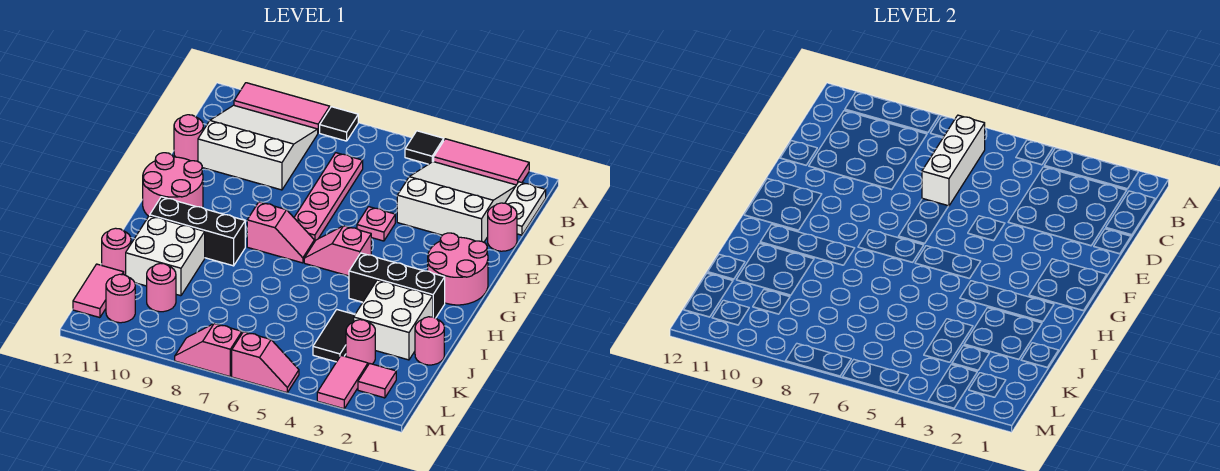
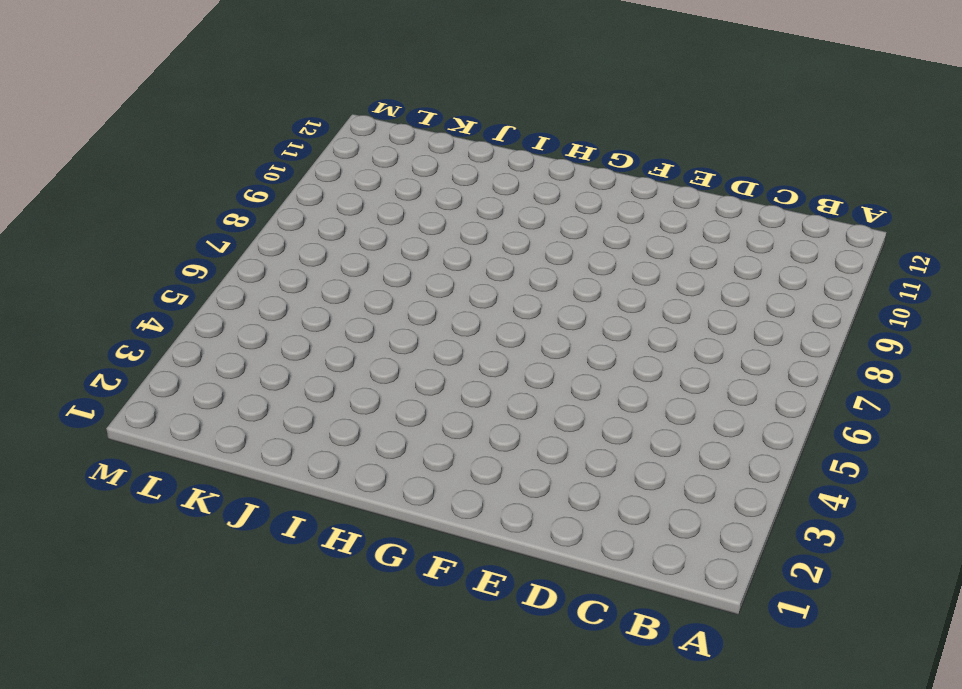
none -> pink 1x3 tile [434,139,529,185]
none -> black 1x1 tile [405,131,444,164]
none -> black 1x1 tile [320,107,358,141]
none -> pink 1x3 tile [234,83,330,133]

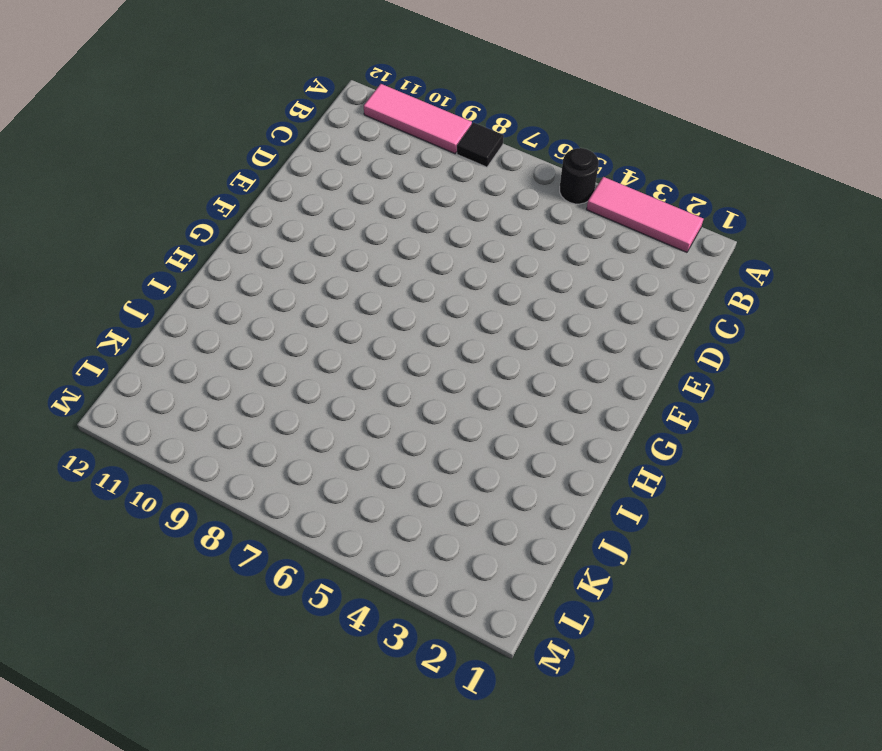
black 1x1 round brick [560,148,599,204] -> black 1x1 tile [405,131,444,164]
none -> white 1x2 plate [505,182,546,235]
none -> white 3x3 slope [397,162,516,242]
none -> white 3x3 slope [198,105,318,190]
none -> pink 1x4 plate [294,153,363,242]

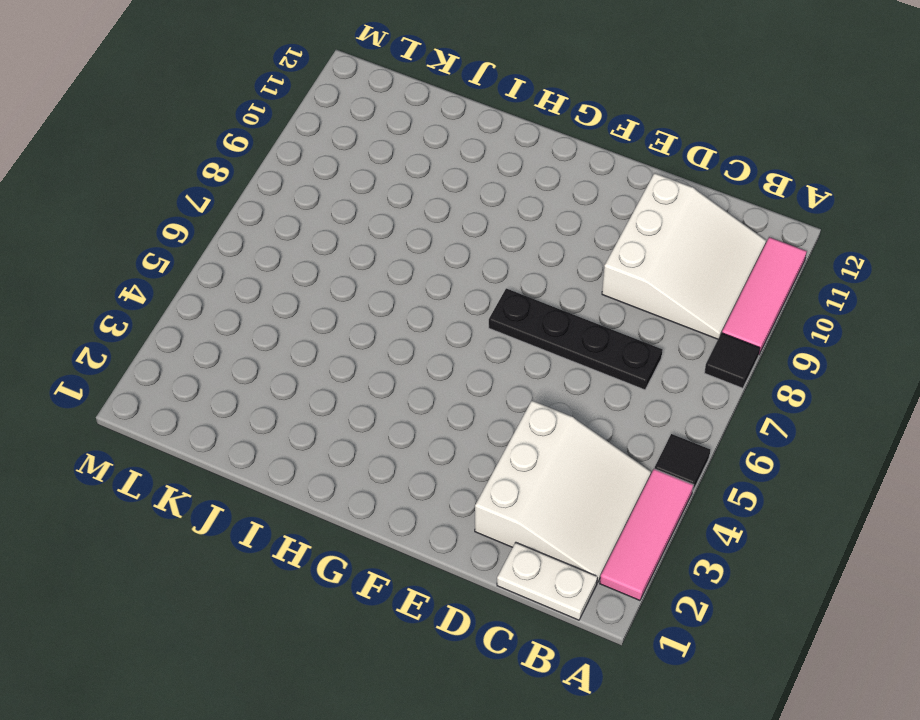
black 1x4 plate [489,288,662,390] -> pink 1x4 plate [294,153,363,242]
none -> pink 1x1 round brick [488,203,517,251]
none -> pink 1x1 round brick [174,115,203,161]
none -> pink 1x1 plate [357,207,395,241]
none -> pink 2x2 round brick [428,233,488,305]

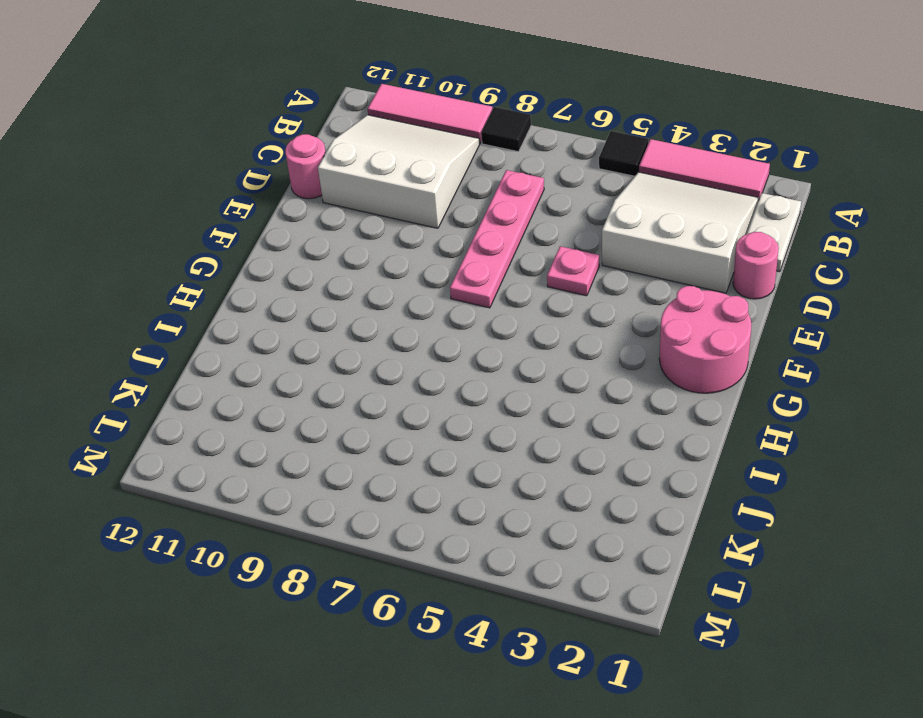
none -> pink 2x2 round brick [143,153,203,216]
none -> pink 1x2 slope [304,226,371,276]
none -> pink 1x2 slope [247,202,314,263]
none -> black 1x3 brick [349,253,445,318]

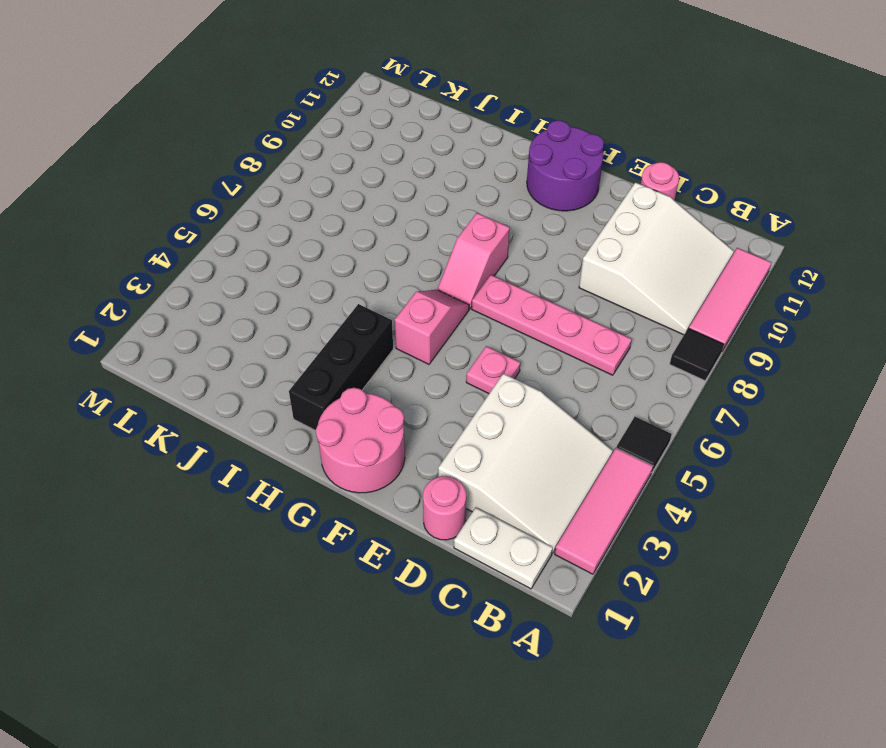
purple 2x2 round brick [527,120,604,211] -> pink 2x2 round brick [143,153,203,216]
none -> black 1x3 brick [150,197,245,266]
none -> white 2x2 brick [354,280,433,360]
none -> white 2x2 brick [126,216,205,296]
none -> pink 1x1 round brick [415,317,444,365]

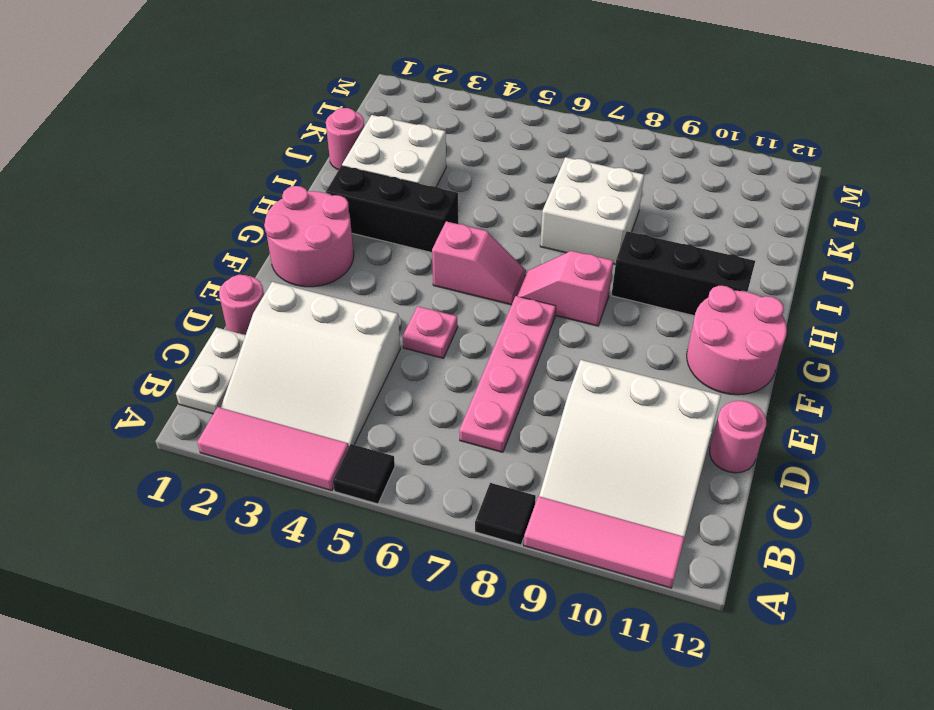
white 2x2 brick [540,157,644,264] -> white 2x2 brick moved to [126,216,205,296]
none -> black 1x2 tile [313,310,355,362]
none -> pink 1x1 round brick [102,228,131,275]
none -> pink 1x1 round brick [346,320,375,365]
none -> pink 1x1 round brick [147,263,176,312]

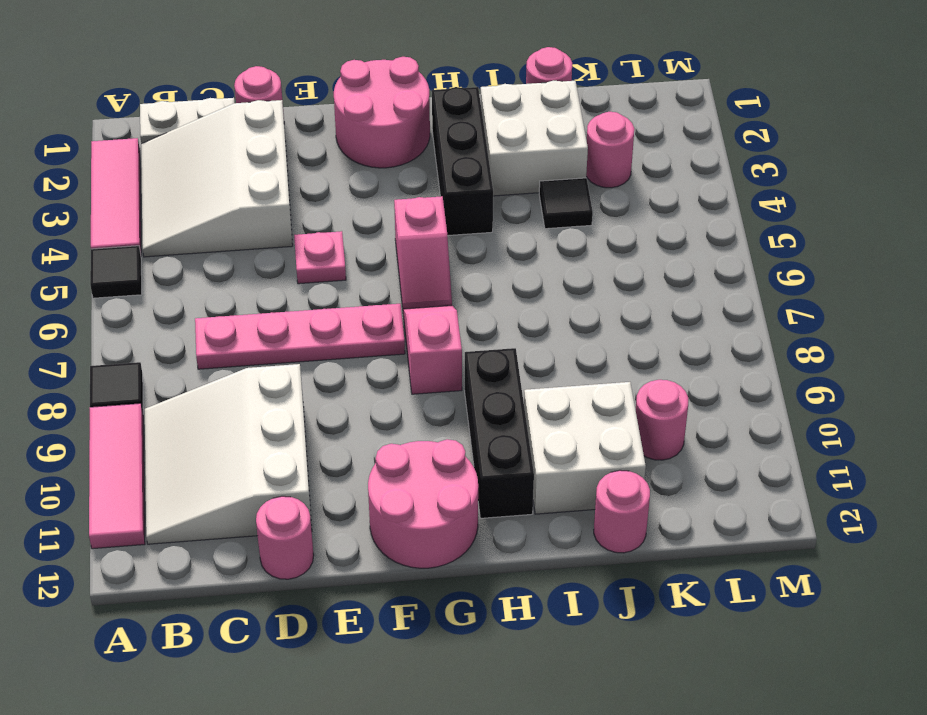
black 1x1 tile [539,178,593,229] -> black 1x2 tile [313,310,355,362]
none -> pink 1x2 tile [73,264,124,318]
none -> pink 1x1 tile [358,363,396,398]
none -> pink 1x2 tile [317,355,368,409]
none -> pink 1x1 round brick [106,274,135,323]

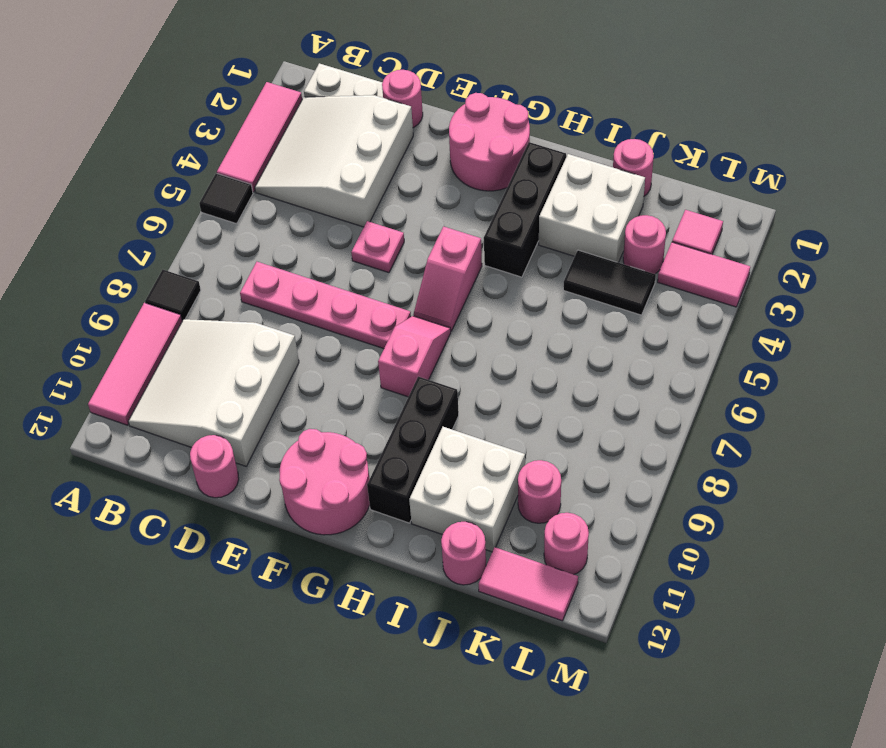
none -> pink 1x2 slope [232,332,299,393]
none -> pink 1x2 slope [175,324,242,377]
none -> white 1x3 brick [922,115,985,206]

